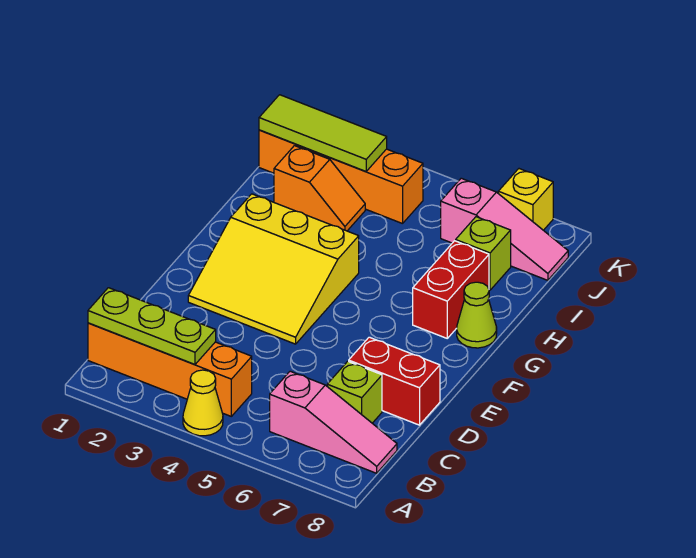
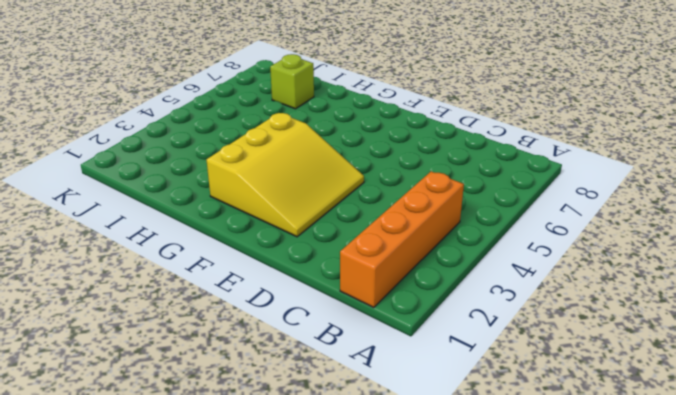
none -> yellow 1x1 cone [183,370,223,436]
none -> pink 1x3 slope [270,371,397,473]
none -> lime 1x1 brick [327,361,382,423]

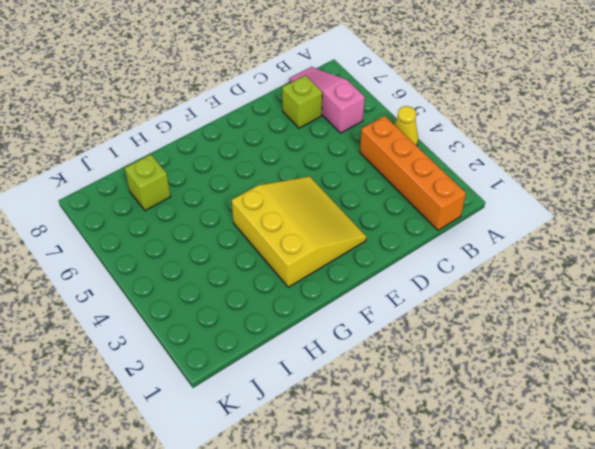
none -> red 1x2 brick [349,337,440,425]
none -> red 1x2 brick [413,241,489,338]
none -> lime 1x1 cone [457,282,497,348]

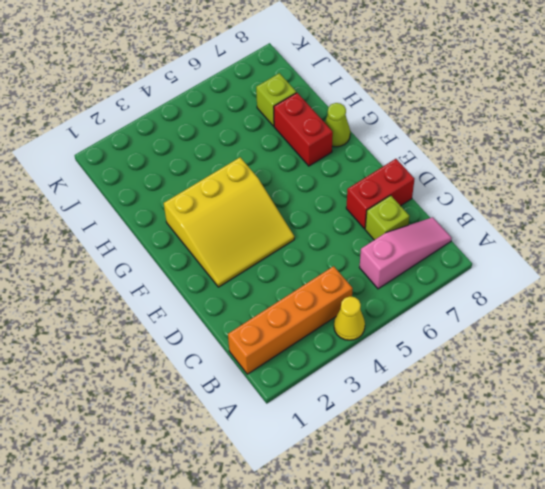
none -> orange 1x2 slope [274,146,365,231]
none -> orange 1x4 brick [259,130,423,224]
none -> pink 1x3 slope [441,178,568,280]

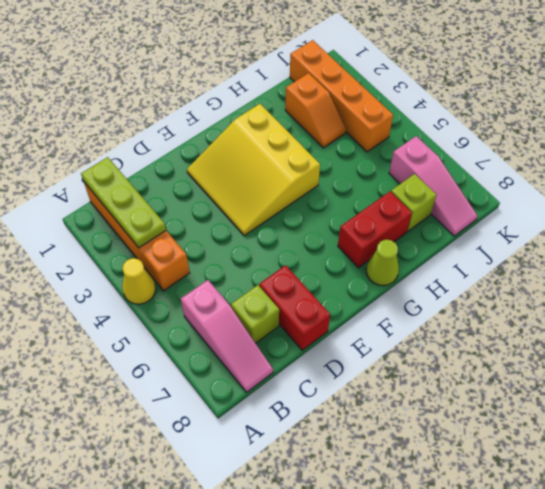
none -> yellow 1x1 brick [498,169,553,230]
none -> lime 1x3 tile [259,95,387,172]

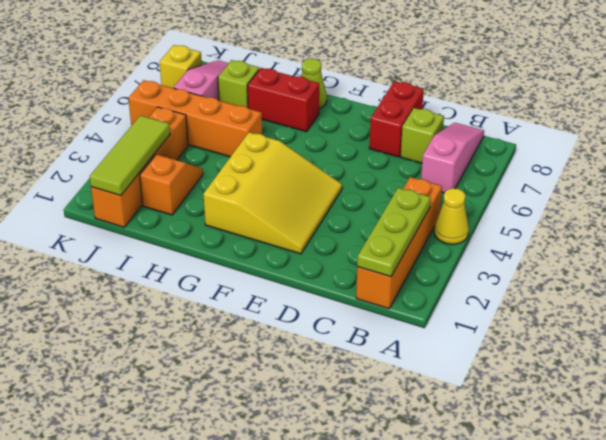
orange 1x4 brick [128,80,262,157] -> none

